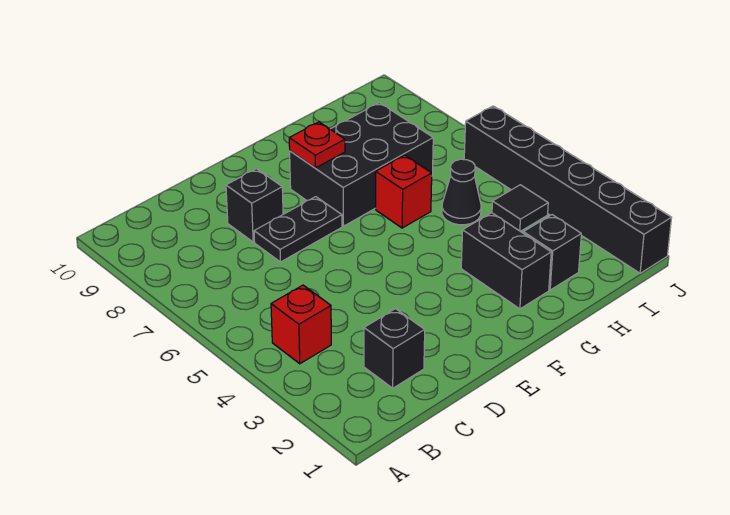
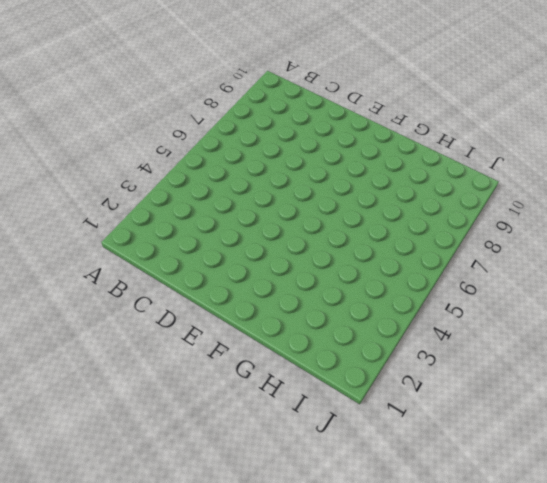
none -> red 1x1 brick [271,285,331,364]
none -> black 1x1 brick [364,309,425,388]
none -> black 1x2 plate [254,197,342,262]

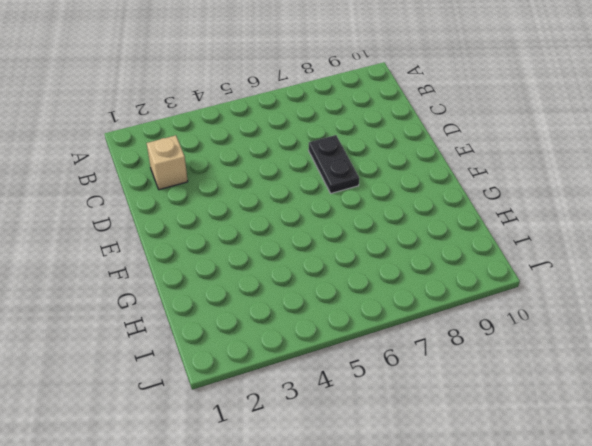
tan 1x1 brick [147,135,188,190] -> black 1x1 brick [364,309,425,388]
none -> red 1x1 brick [271,285,331,364]
none -> black 1x1 brick [226,169,283,242]
none -> black 2x3 brick [290,103,433,226]

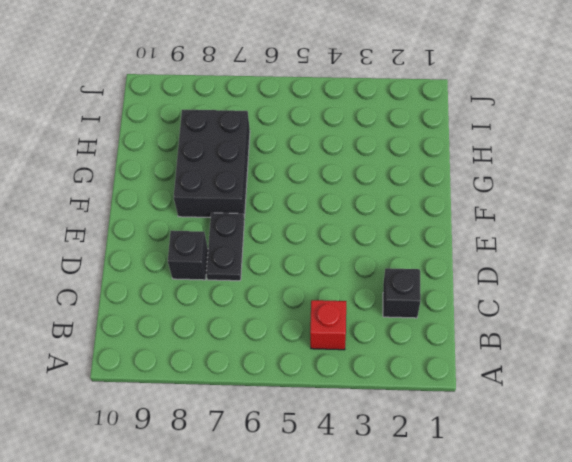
none -> black 1x2 brick [461,213,551,309]
none -> red 1x1 brick [376,155,432,228]
none -> black 1x1 brick [523,215,581,290]

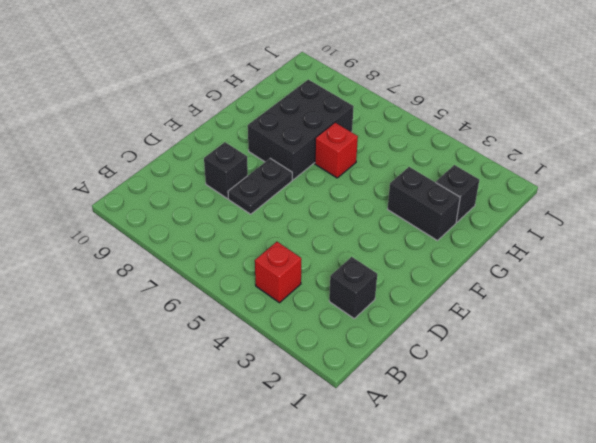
none -> black 1x1 cone [442,159,481,225]
none -> black 1x1 tile [492,185,548,231]
none -> black 1x6 brick [464,106,672,273]

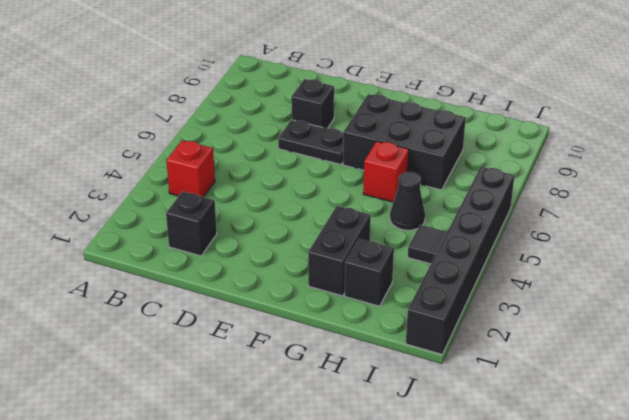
none -> red 1x1 plate [289,122,345,168]

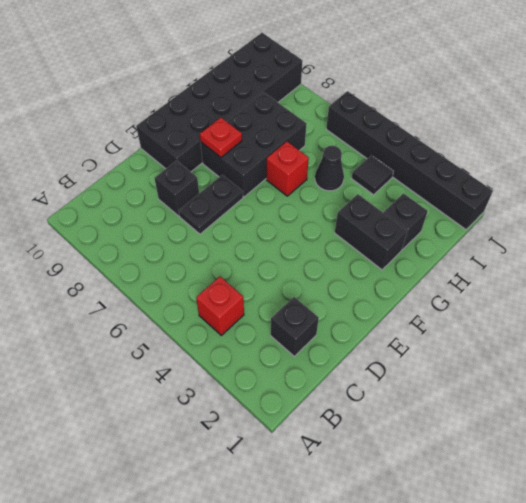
black 2x6 brick [136,33,302,172] -> none

